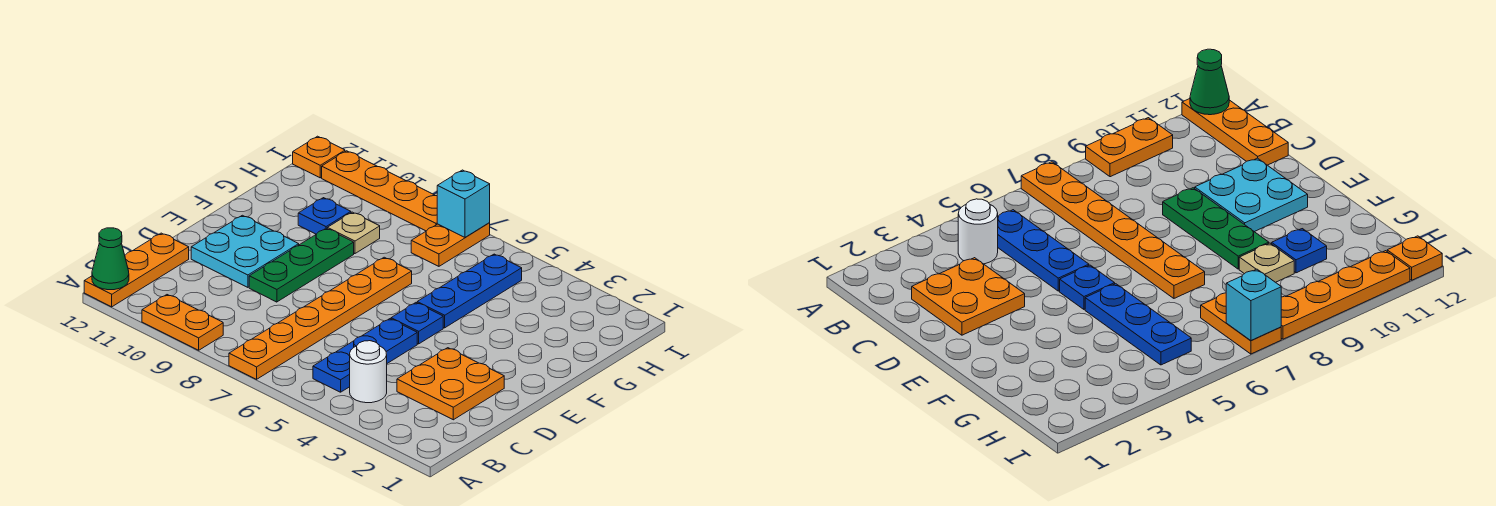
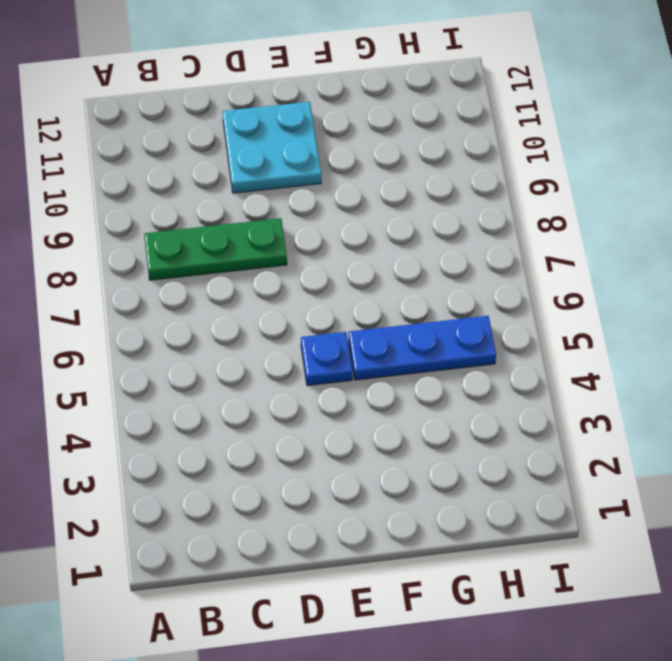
green 1x3 plate [144,218,287,280] -> green 1x3 plate moved to [249,228,354,302]
none -> orange 1x6 plate [229,257,412,379]
none -> orange 1x2 plate [142,295,223,350]
none -> orange 1x3 plate [84,233,189,307]

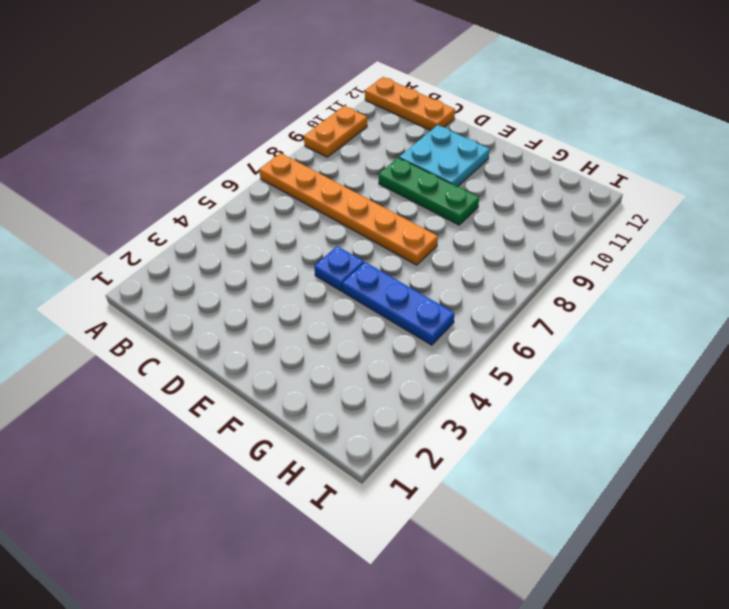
none -> white 1x1 round brick [350,341,387,403]
none -> blue 1x3 plate [313,319,417,392]
none -> orange 2x2 plate [397,348,504,420]

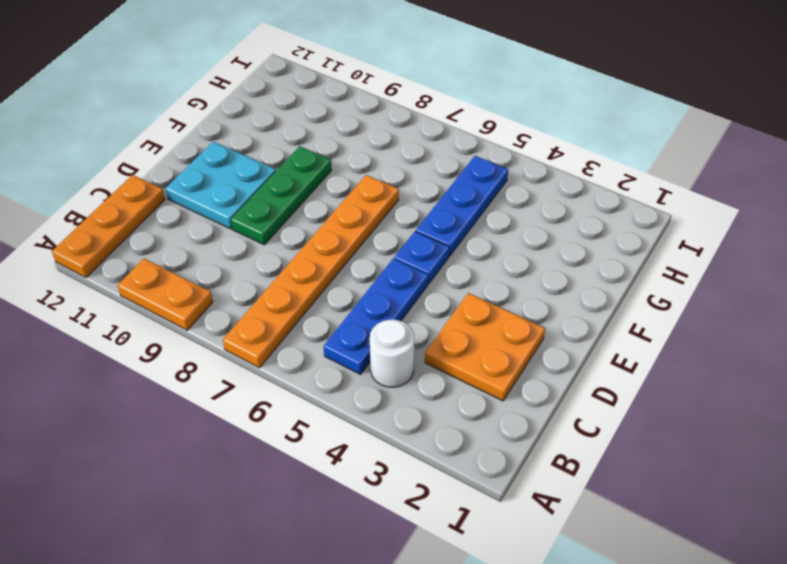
none -> tan 1x1 plate [327,212,380,254]
none -> blue 1x1 plate [298,198,351,234]
none -> orange 1x2 plate [411,223,490,266]

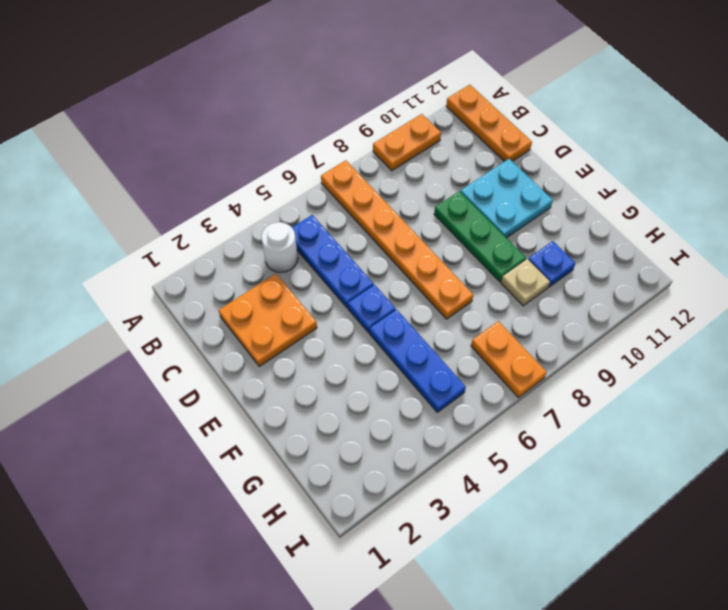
none -> orange 1x4 plate [322,151,437,231]
none -> orange 1x1 plate [293,136,345,178]
none -> green 1x1 cone [92,228,129,290]

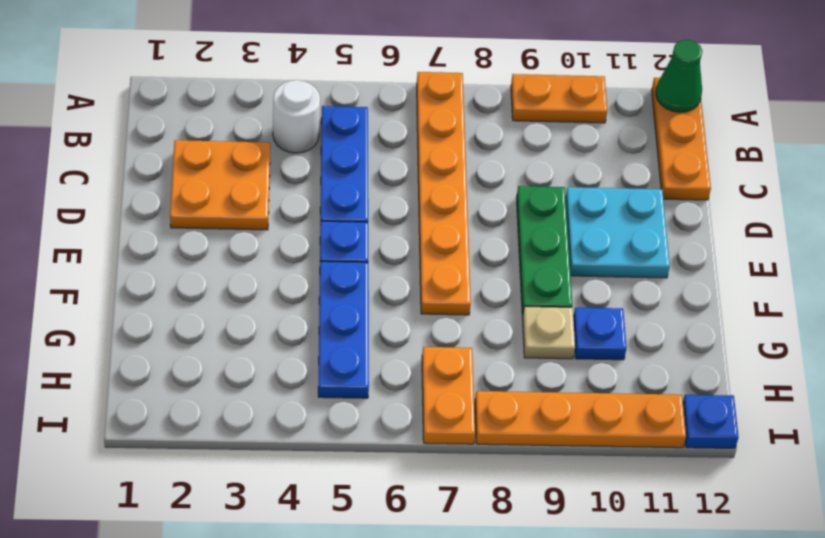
blue 1x1 plate [683,395,739,448] -> orange 1x1 plate [293,136,345,178]
none -> cyan 1x1 brick [437,170,490,237]

